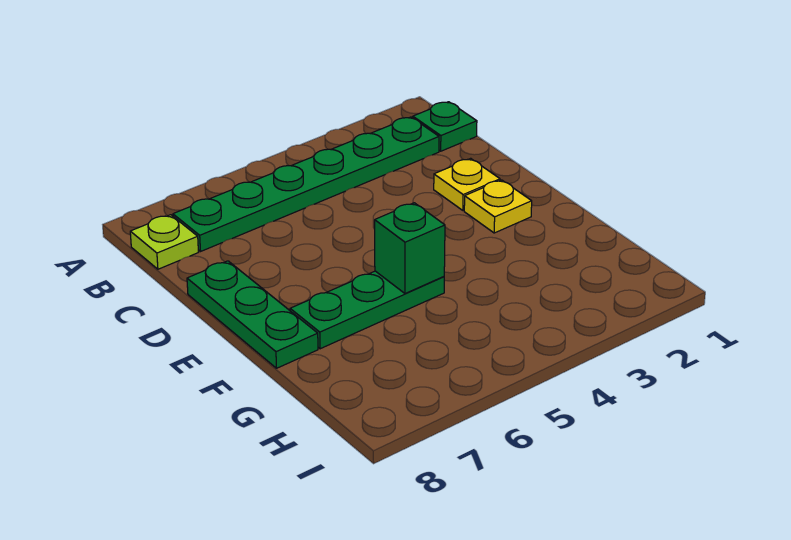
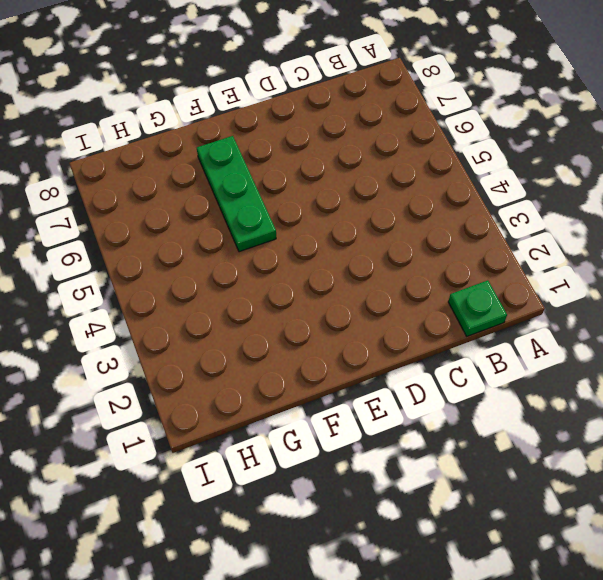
none -> green 1x6 plate [173,117,439,251]
none -> lime 1x1 plate [130,215,198,269]

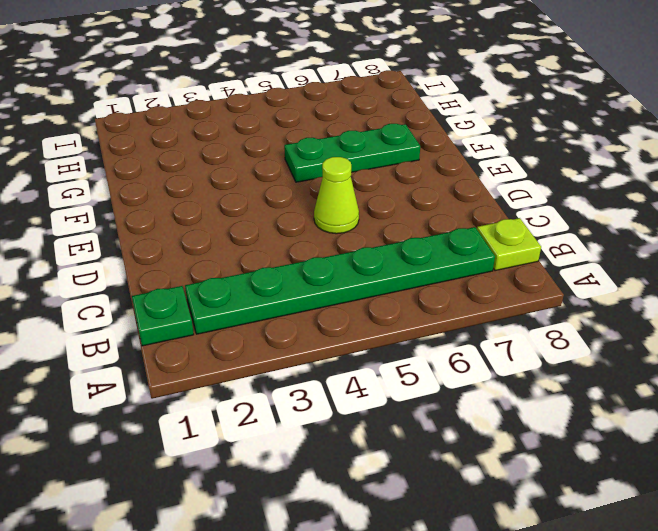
lime 1x1 cone [314,157,359,234] -> none
none -> yellow 1x1 plate [434,158,500,210]
none -> green 1x3 plate [187,261,318,368]

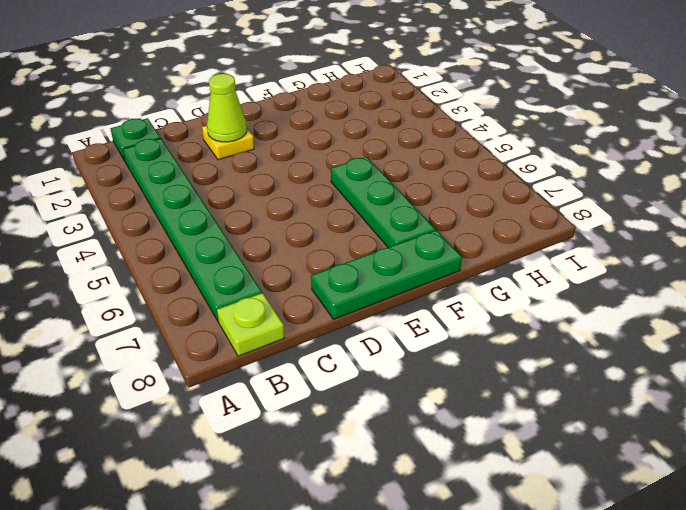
lime 1x1 cone [207,74,247,142] -> none
none -> yellow 1x1 plate [464,180,532,233]
none -> green 1x1 brick [375,203,445,294]

